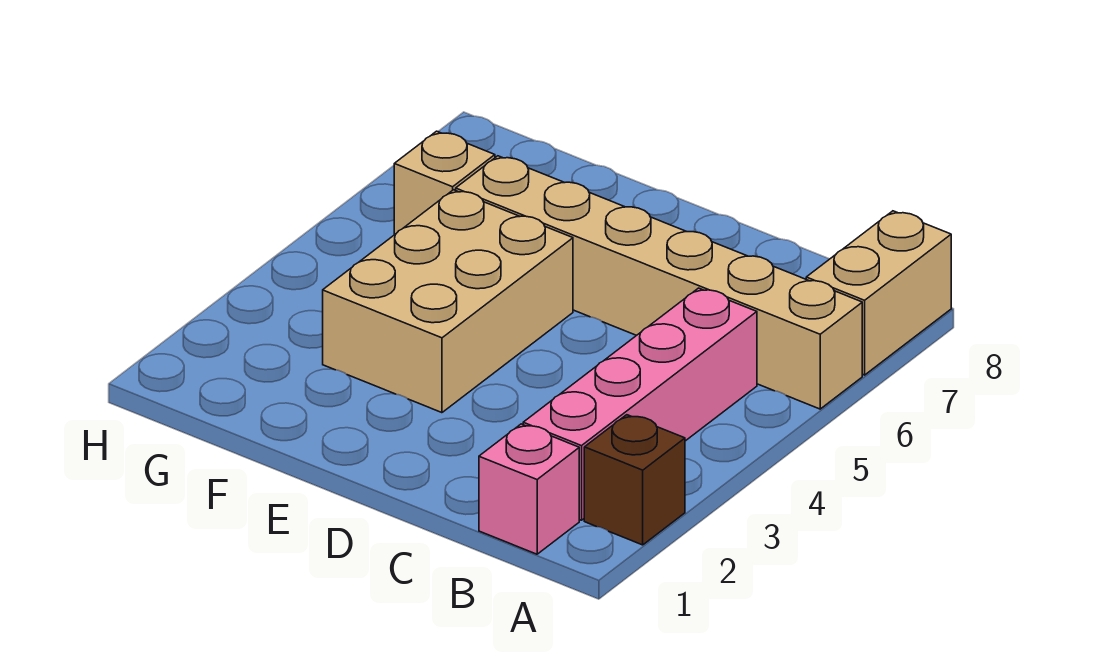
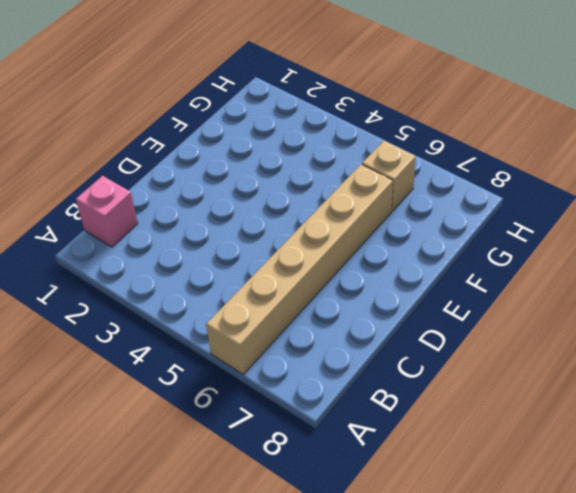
none -> brown 1x1 brick [584,415,685,545]
none -> tan 1x2 brick [806,211,951,375]

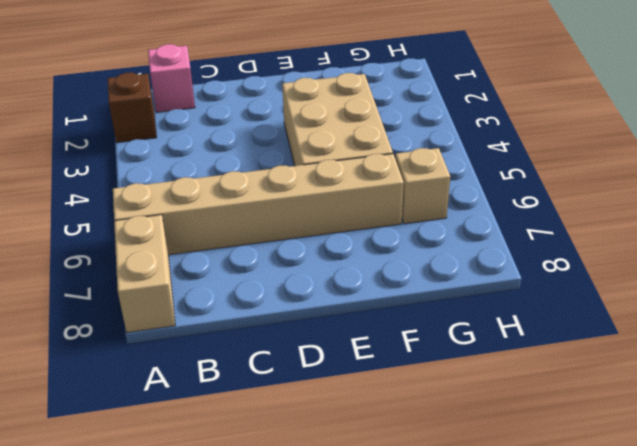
none -> pink 1x4 brick [523,288,757,520]

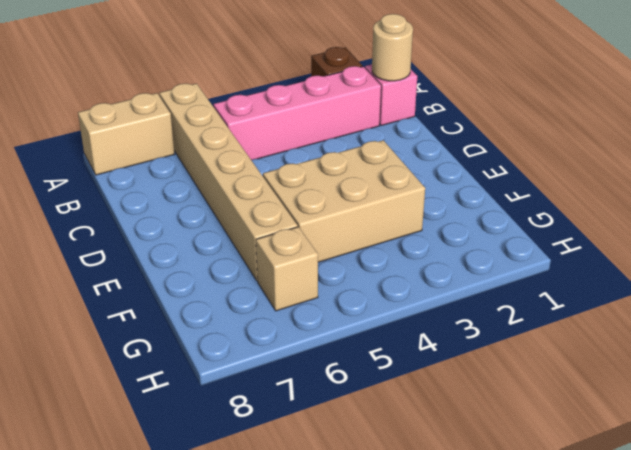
tan 1x1 round brick [372,14,413,81] -> none

